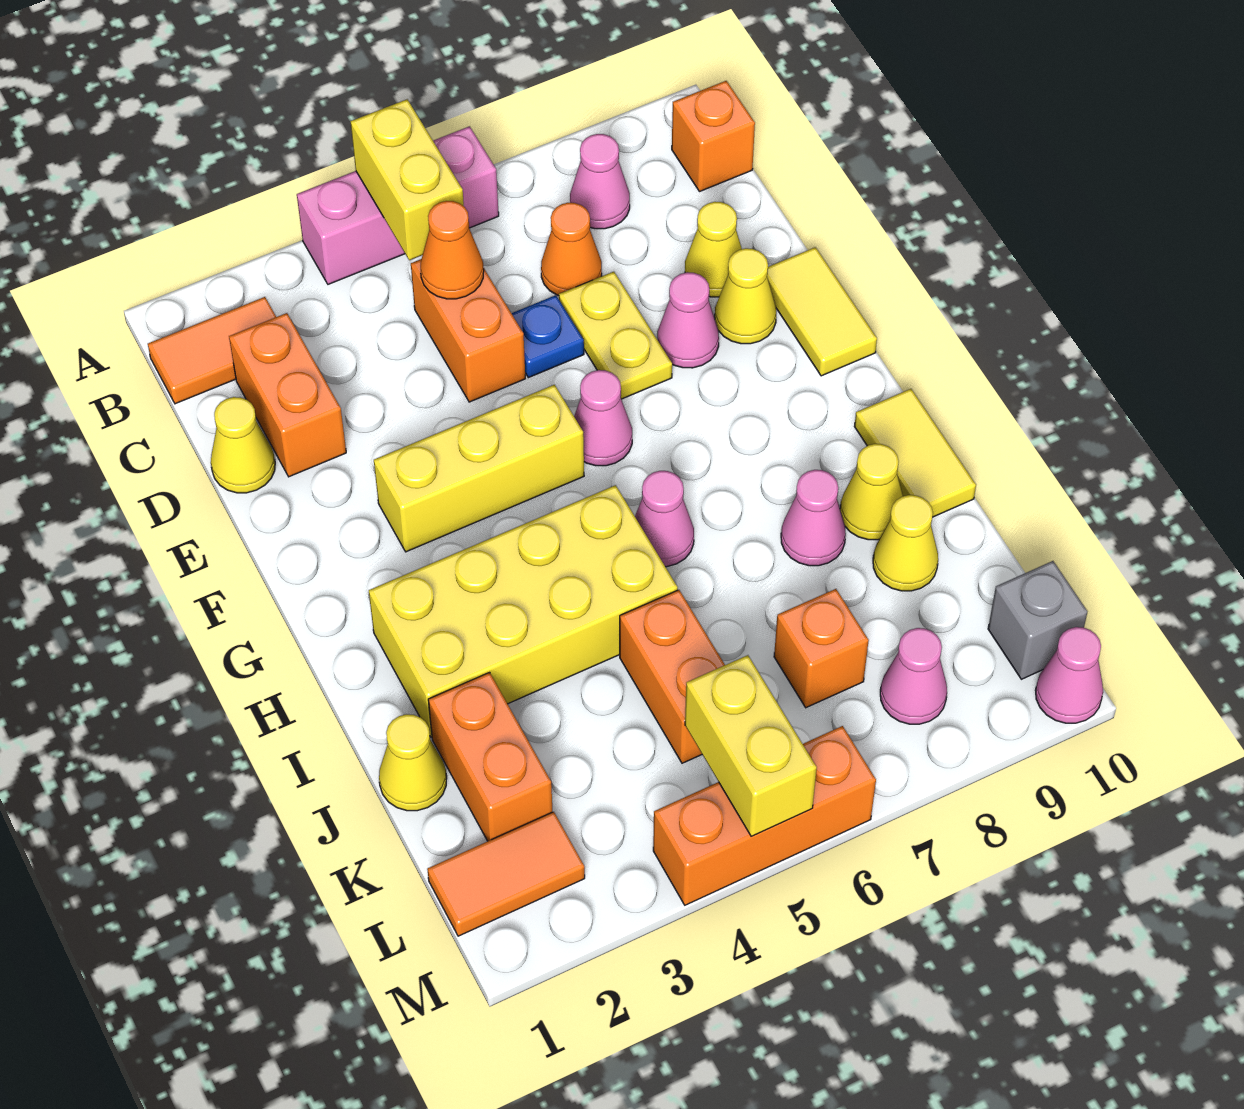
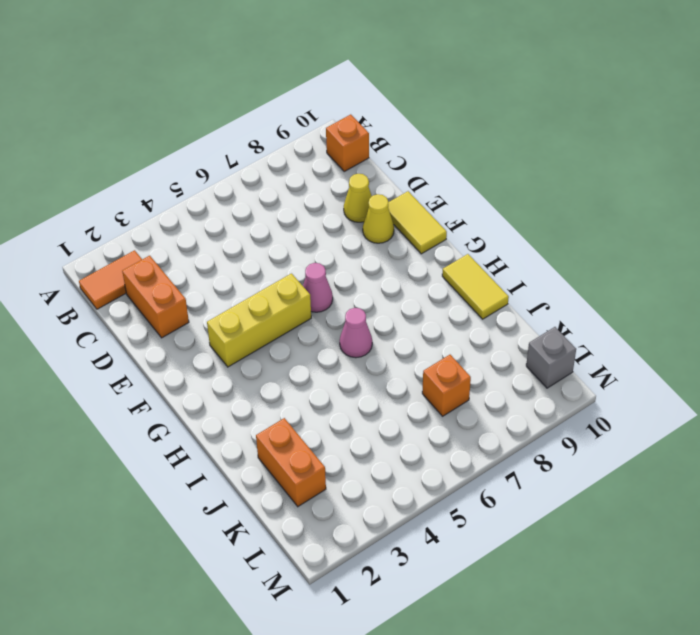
none -> pink 1x3 brick [297,126,499,284]
none -> pink 1x1 cone [570,134,630,229]
none -> orange 1x2 brick [411,259,525,402]
none -> orange 1x1 cone [541,203,602,296]

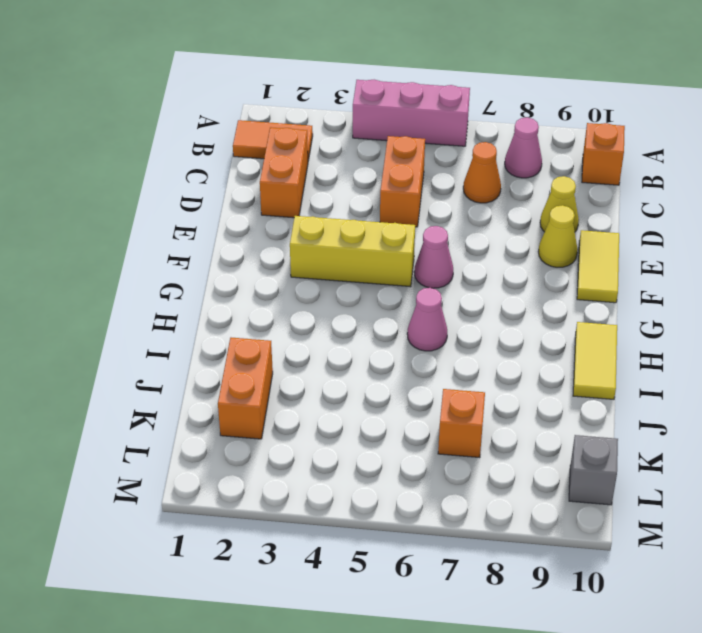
none -> yellow 1x1 cone [211,397,275,493]
none -> blue 1x1 plate [512,295,584,378]
none -> yellow 1x2 plate [559,272,672,399]
none -> pink 1x1 cone [657,272,719,368]

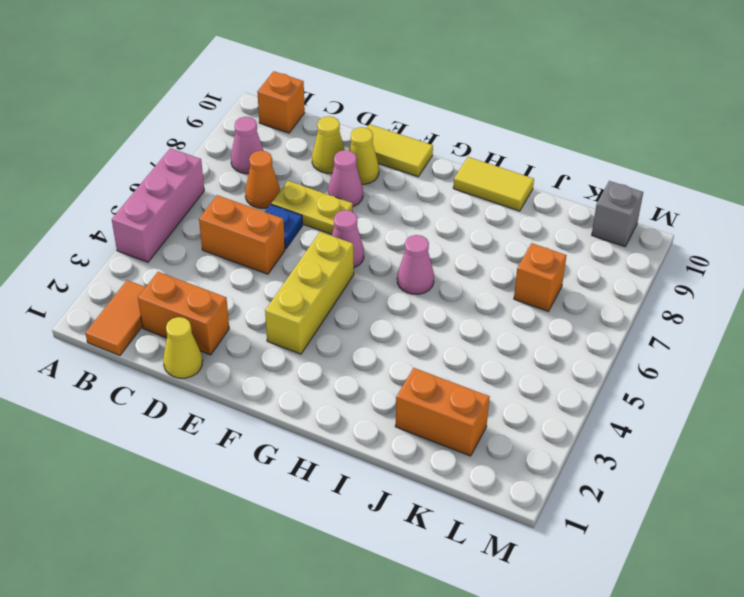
none -> yellow 2x4 brick [369,485,678,737]
none -> pink 1x1 cone [781,470,846,566]
none -> yellow 1x1 cone [840,444,903,540]
none -> yellow 1x1 cone [379,714,447,811]

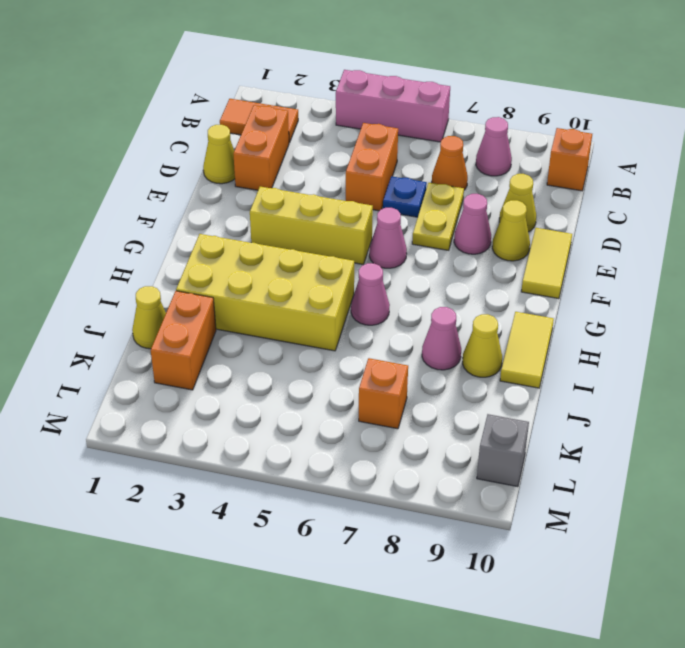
none -> orange 1x2 brick [620,590,725,763]
none -> yellow 1x1 cone [873,495,938,591]
none -> orange 1x2 tile [427,812,585,936]
none -> pink 1x1 cone [880,628,947,724]

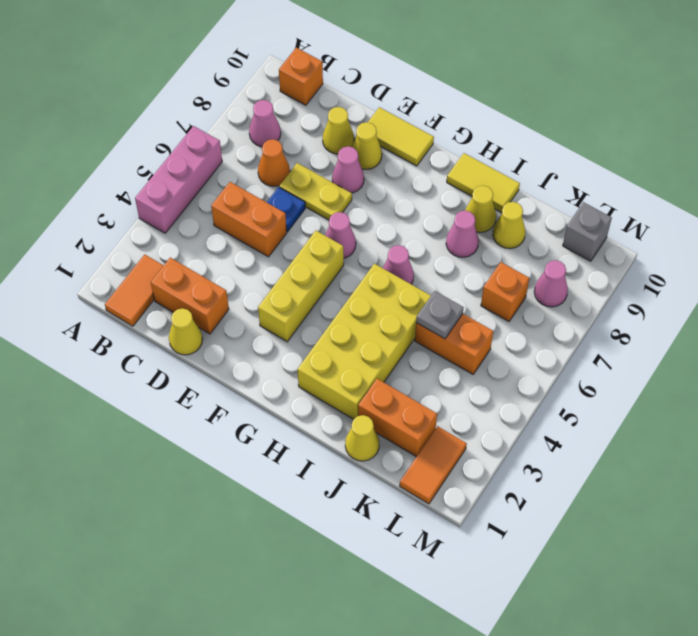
grey 1x1 plate [416,291,464,339] -> none
none -> orange 1x3 brick [653,726,876,905]
none -> pink 1x1 cone [1035,627,1103,723]
none -> yellow 1x2 brick [351,99,464,260]
none -> orange 1x1 cone [421,201,484,299]

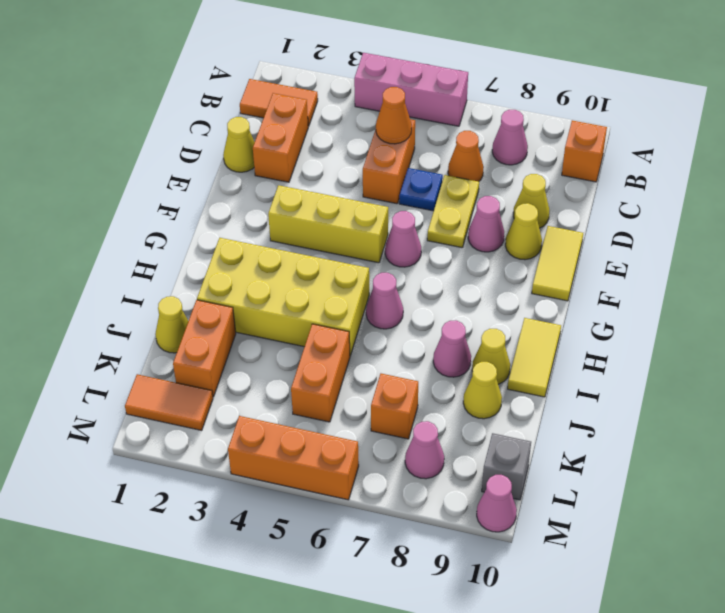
none -> yellow 1x2 brick [351,99,464,260]
none -> yellow 1x2 brick [685,655,817,836]

